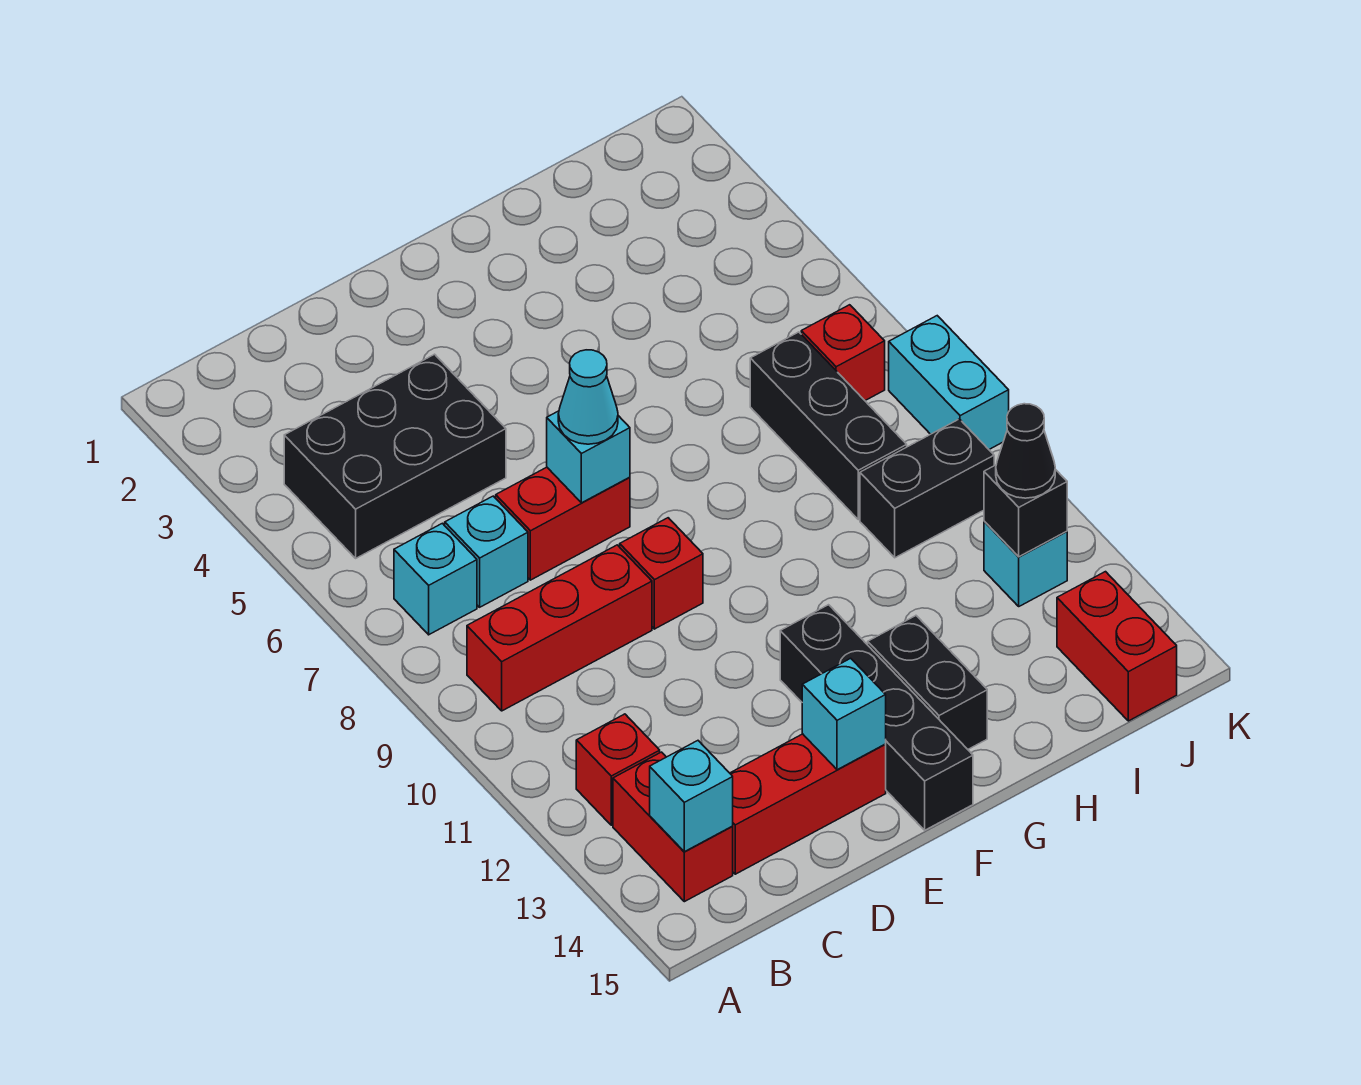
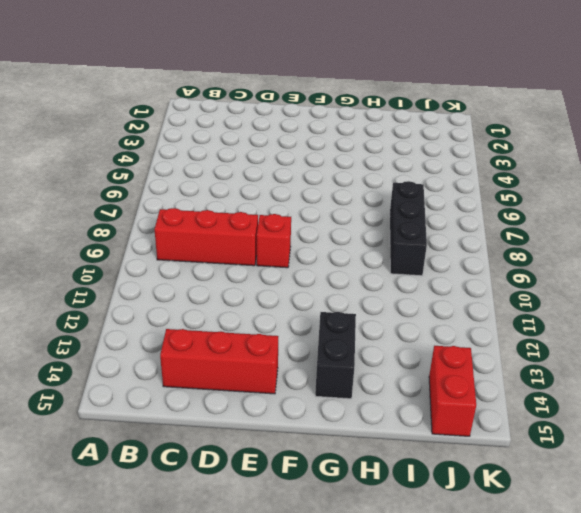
none -> black 2x3 brick [284,354,506,558]
none -> cyan 1x1 brick [394,523,477,635]
none -> red 1x1 brick [576,714,660,825]

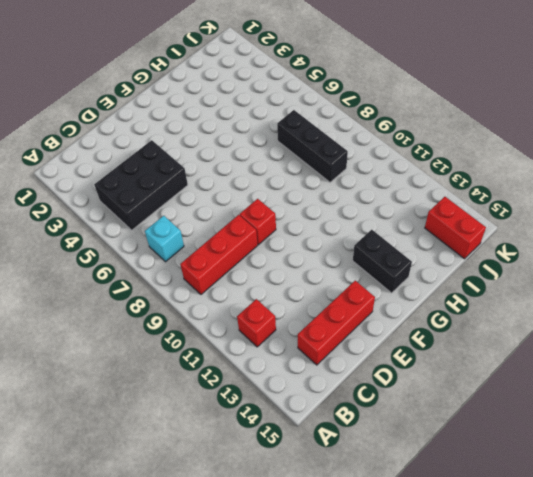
none -> red 1x2 brick [613,752,733,902]
none -> cyan 1x1 brick [445,496,528,607]
none -> red 1x2 brick [496,467,630,580]

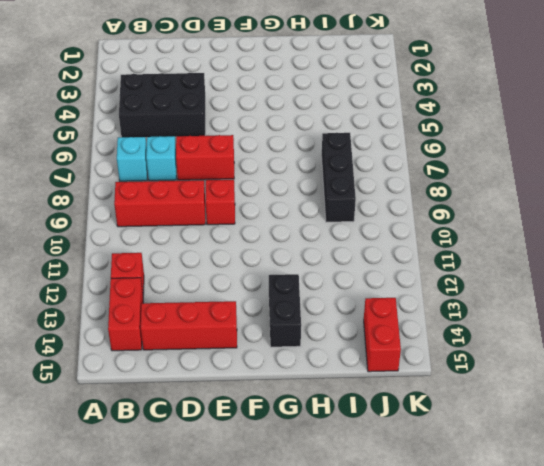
none -> black 1x4 brick [780,605,973,830]
none -> black 1x2 brick [860,419,994,558]
none -> red 1x1 brick [801,305,885,400]

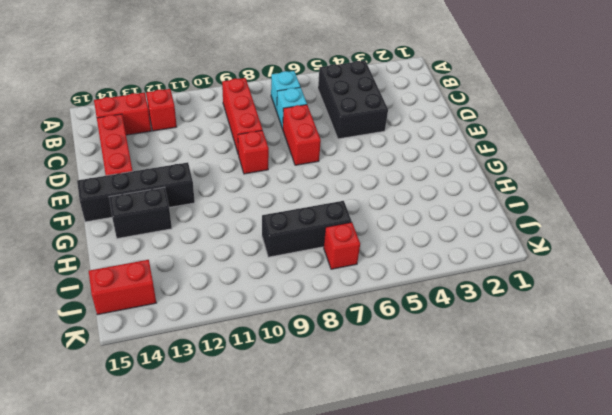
none -> black 1x2 brick [860,419,994,558]
none -> cyan 1x1 brick [984,521,1067,606]
none -> cyan 1x2 brick [889,316,1009,449]

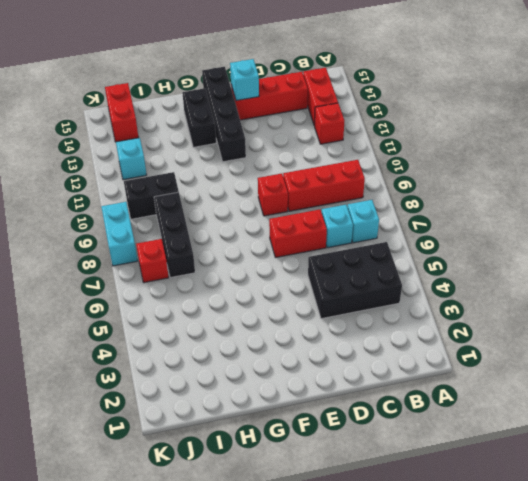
none -> cyan 1x1 brick [650,741,733,852]
none -> cyan 1x1 brick [547,411,630,503]
none -> black 1x1 brick [984,465,1067,557]

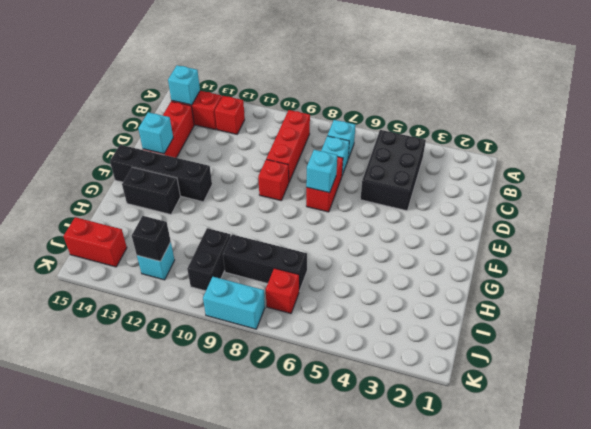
none -> cyan 1x1 cone [558,350,618,444]
none -> black 1x1 cone [996,404,1055,498]

